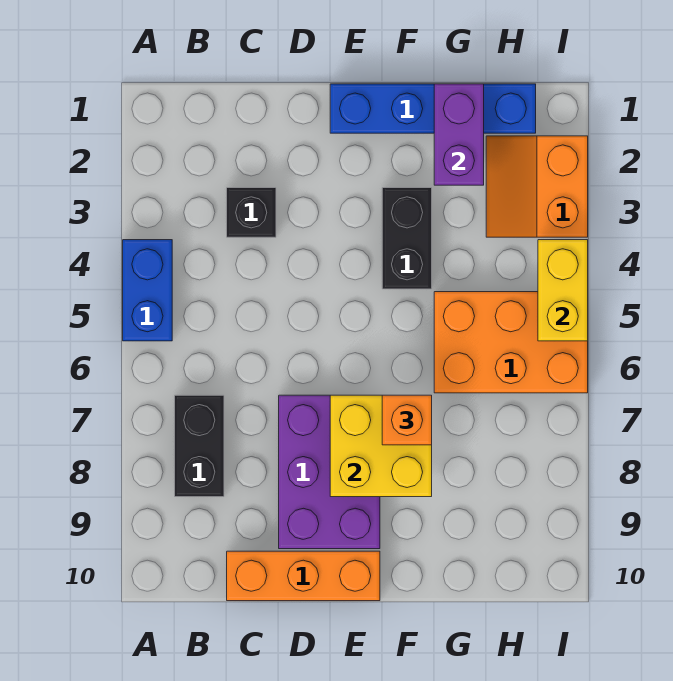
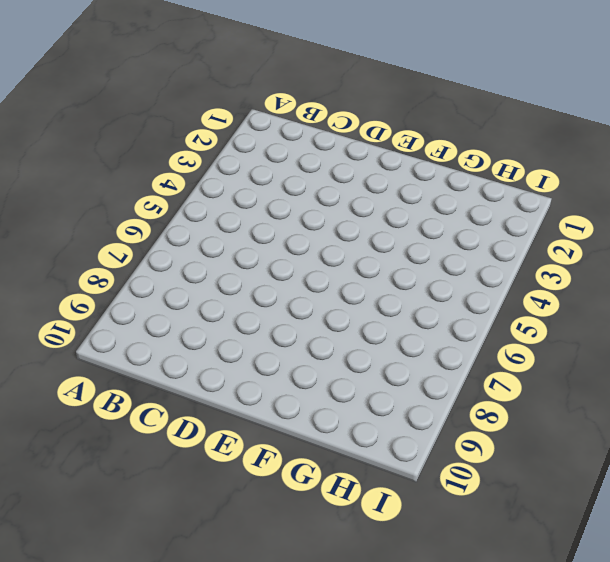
none -> blue 1x2 brick [123,240,172,341]
none -> black 1x2 brick [175,395,224,497]
none -> black 1x1 brick [227,188,276,237]

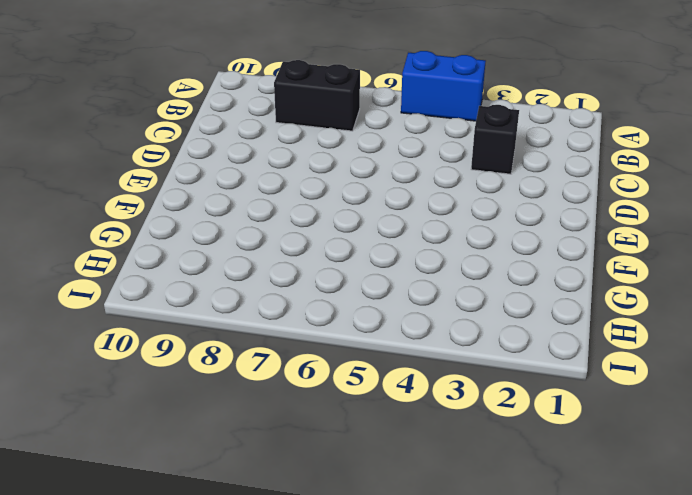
none -> orange 1x3 brick [227,551,380,601]
none -> purple 2x3 brick [279,395,380,549]
none -> blue 1x4 brick [330,84,536,133]

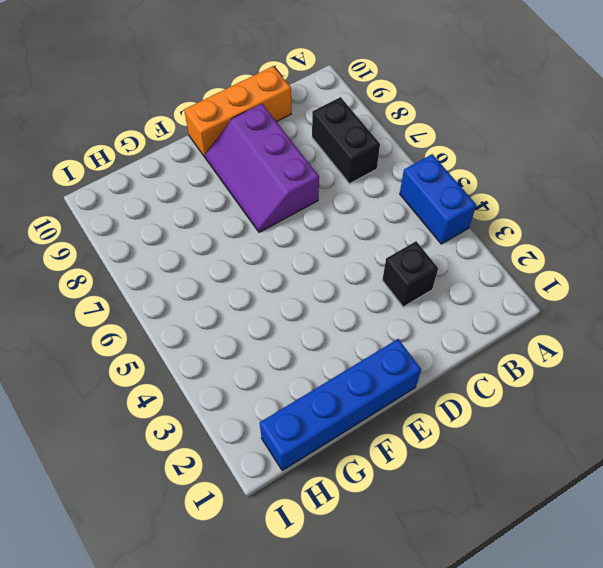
purple 2x3 slope [205,104,319,232] -> purple 2x3 brick [279,395,380,549]
none -> black 1x2 brick [382,188,432,289]
none -> orange 2x3 brick [434,292,588,393]
none -> orange 2x2 slope [486,136,588,237]

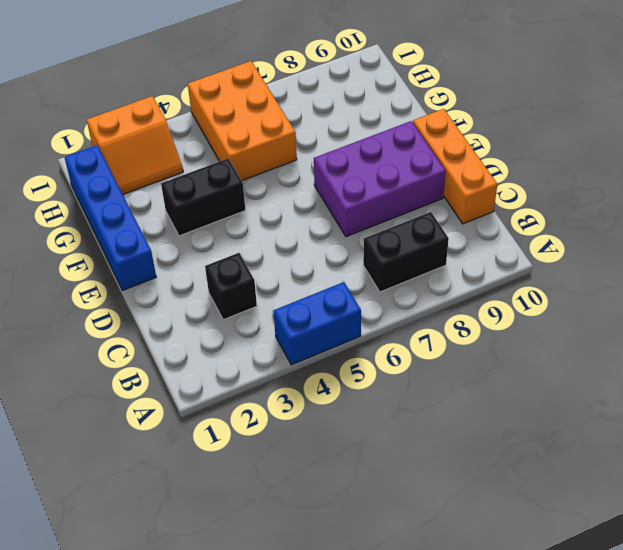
none -> yellow 2x2 brick [330,395,432,497]
none -> purple 1x2 brick [434,84,484,185]
none -> yellow 1x2 brick [538,240,588,341]

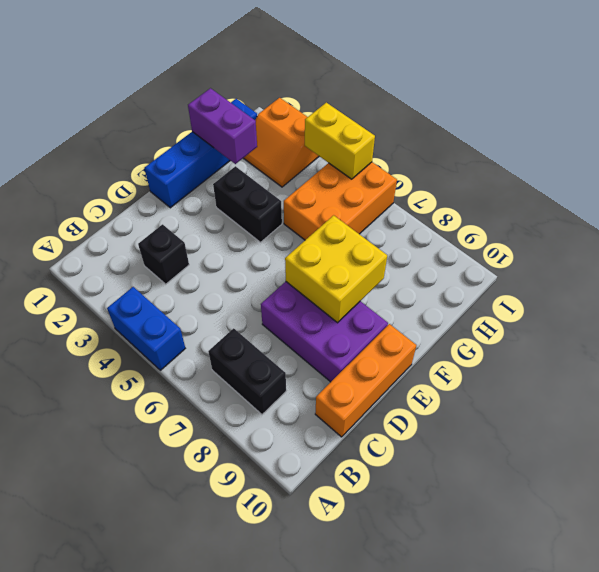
none -> orange 1x1 brick [382,395,432,445]

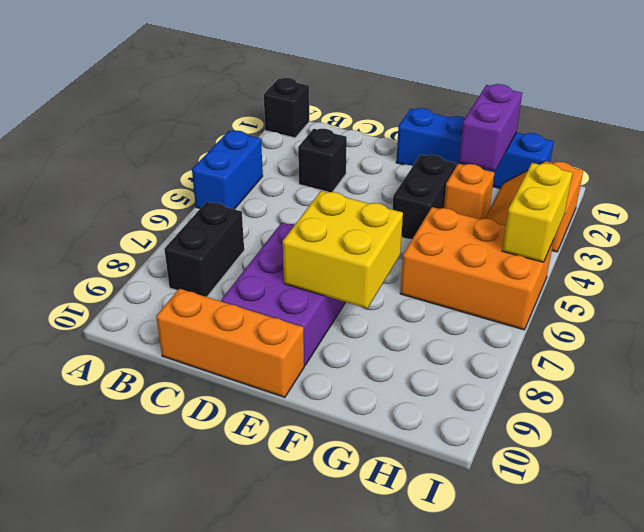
black 1x1 brick [264,78,309,138] -> none
orange 1x1 brick [444,164,494,219] -> orange 1x1 brick moved to [382,395,432,445]

